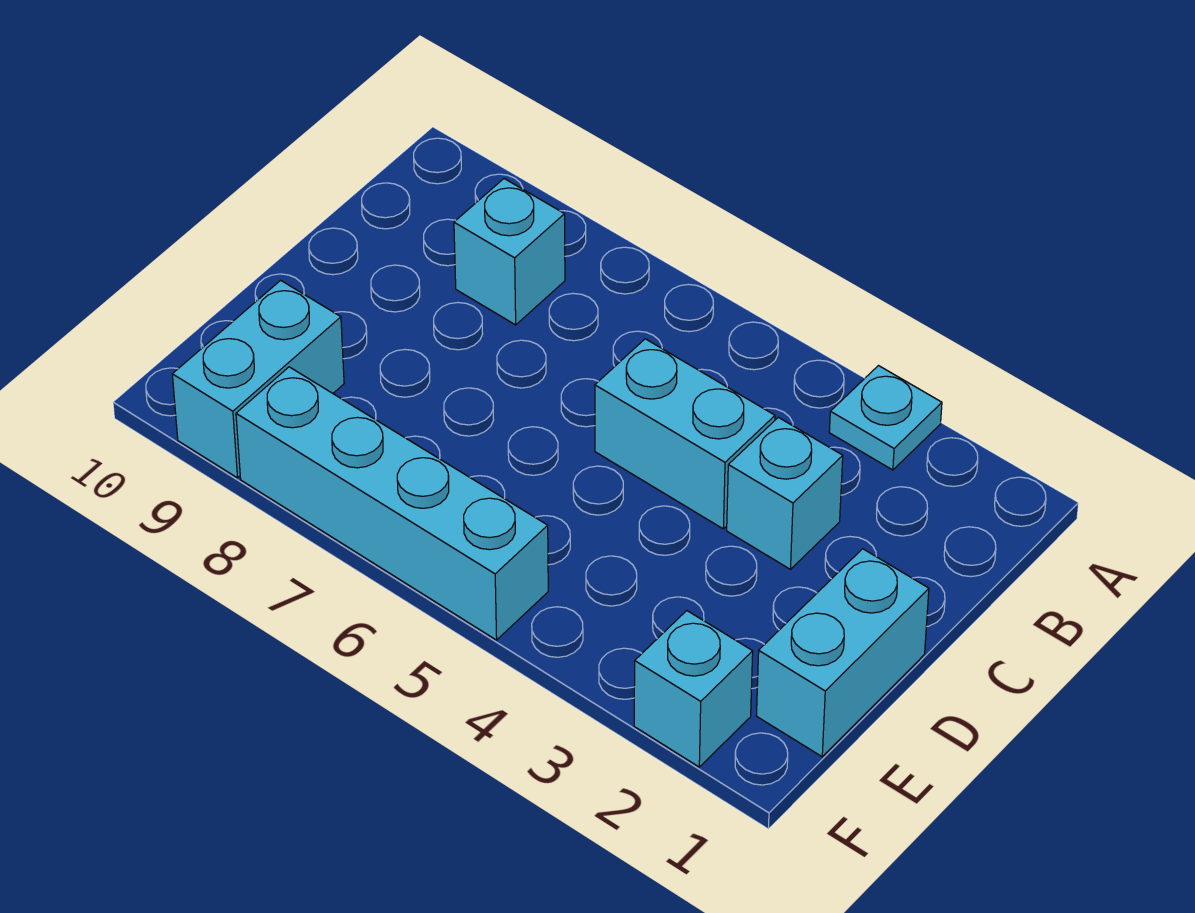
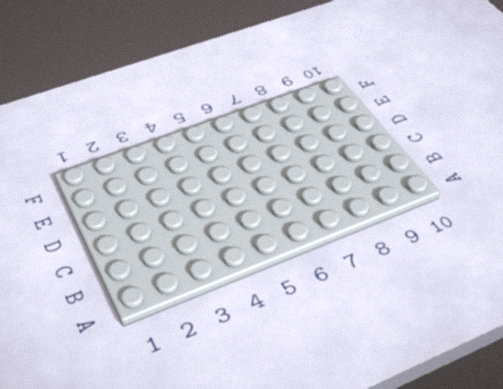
none -> cyan 1x1 plate [829,366,942,470]
none -> cyan 1x1 brick [454,179,565,325]

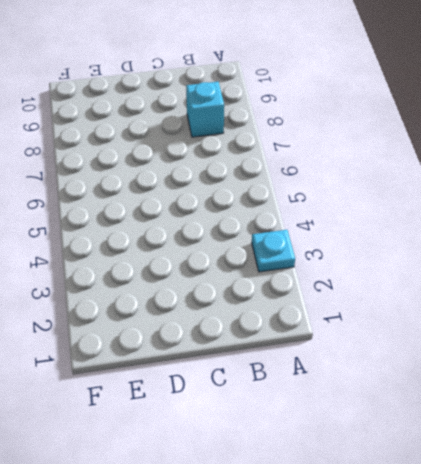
none -> cyan 1x1 brick [727,417,843,569]
none -> cyan 1x2 brick [595,339,775,529]

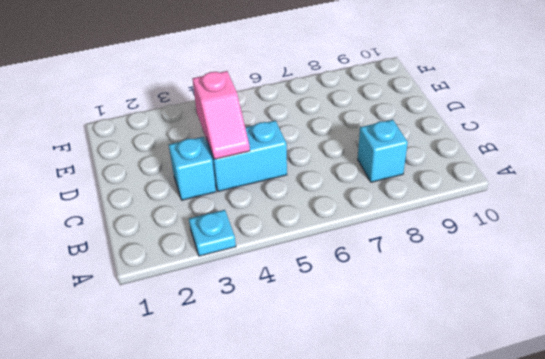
pink 1x2 slope [192,71,250,159] -> none
none -> cyan 1x2 brick [756,549,929,757]
none -> cyan 1x2 brick [172,280,344,478]

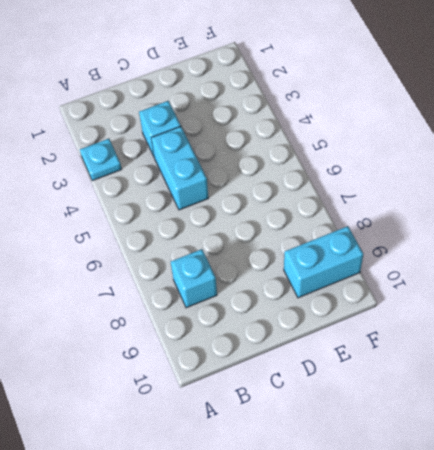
none -> cyan 1x2 brick [756,549,929,757]
none -> cyan 1x1 brick [634,611,753,767]

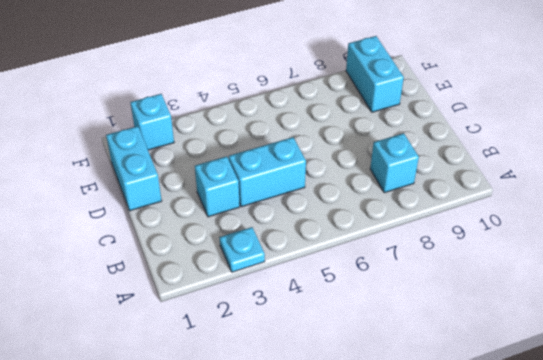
none -> cyan 1x4 brick [236,367,548,640]

